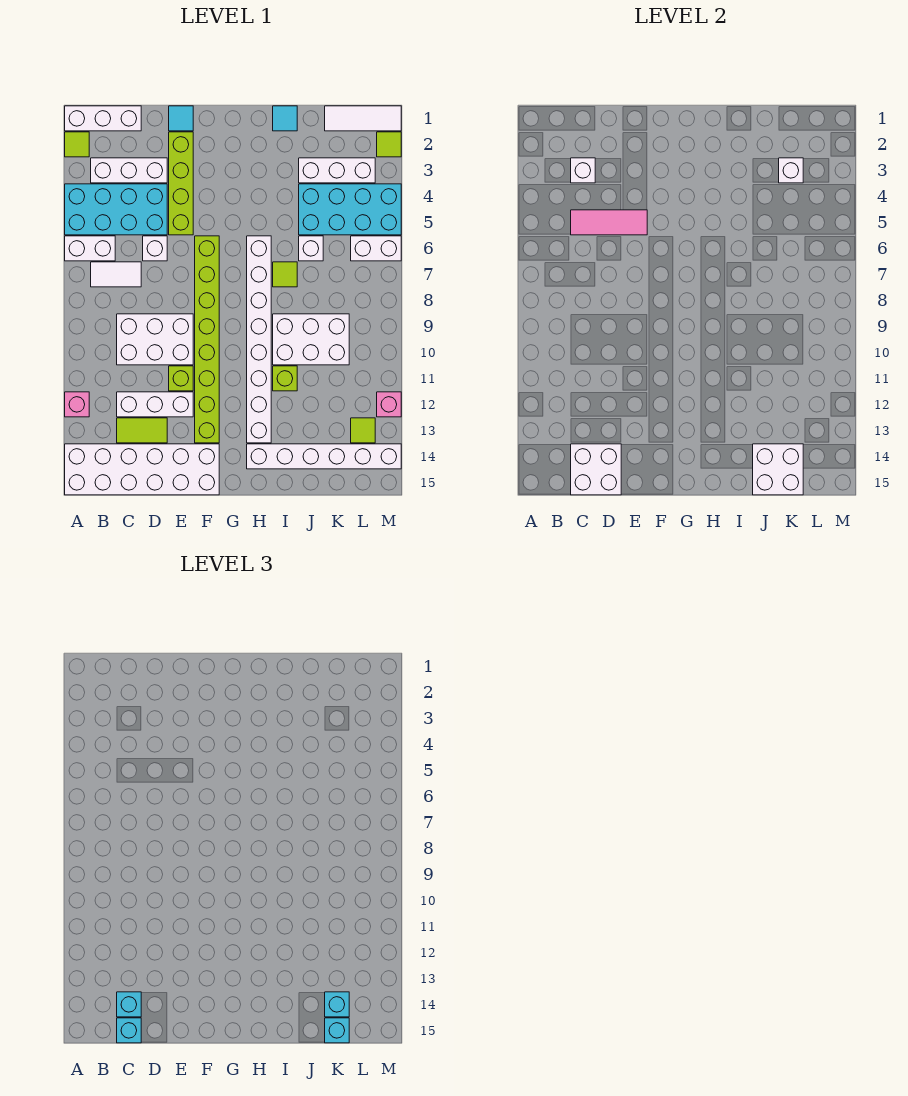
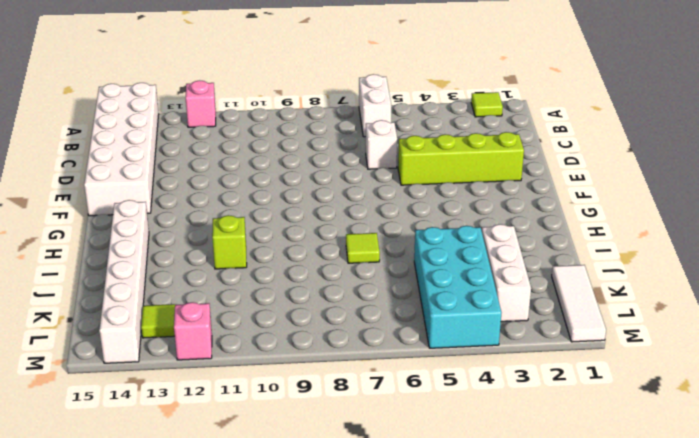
none -> white 1x3 brick [65,106,141,131]
none -> cyan 2x4 brick [65,184,167,235]
none -> white 1x3 brick [91,158,167,183]
none -> white 1x2 tile [91,262,141,287]

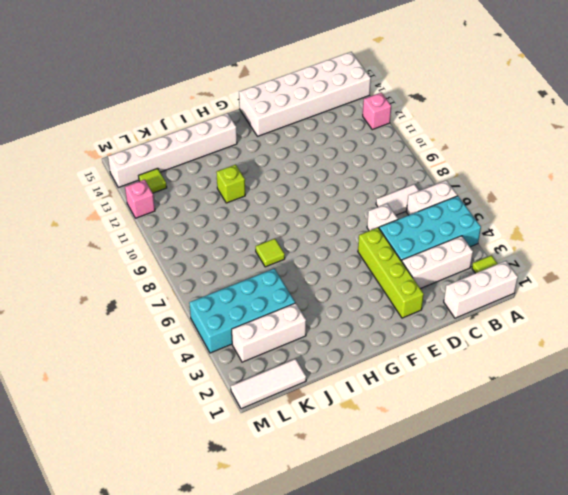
none -> white 2x3 brick [117,314,193,365]
none -> white 1x3 brick [117,392,193,417]
none -> lime 1x2 tile [117,418,167,443]
none -> cyan 1x1 tile [169,106,193,131]

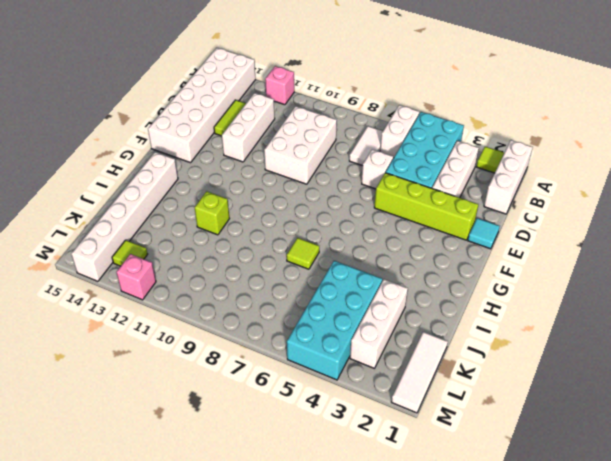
none -> lime 1x1 brick [169,366,193,391]
none -> lime 1x8 brick [195,236,219,443]
none -> white 1x8 brick [247,236,271,443]
none -> cyan 1x1 tile [273,106,297,131]

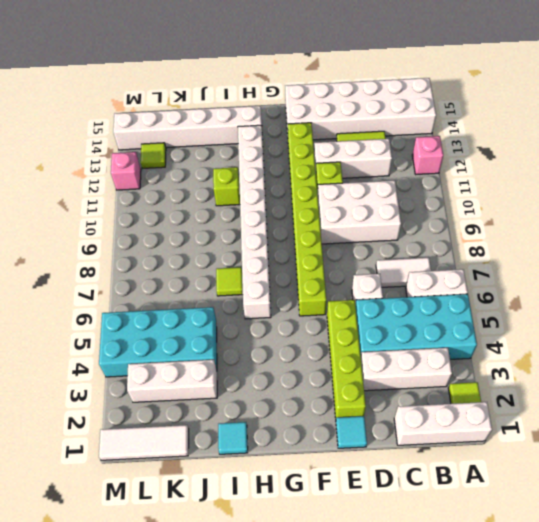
none -> white 2x3 brick [273,314,349,365]
none -> white 1x1 brick [299,236,323,261]
none -> white 1x2 brick [351,236,401,261]
none -> lime 1x1 tile [377,132,401,157]

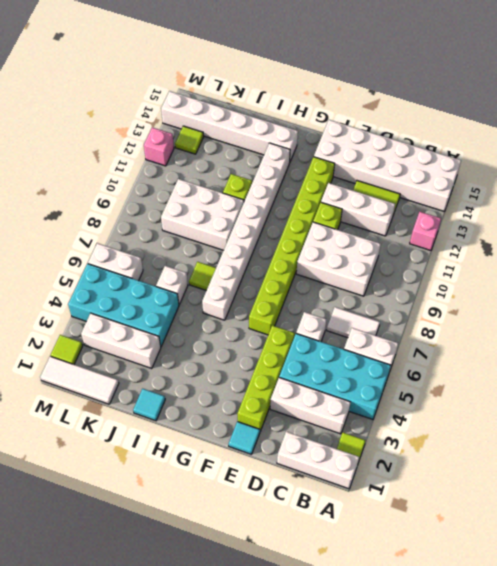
none -> white 1x1 brick [571,158,595,183]
none -> pink 1x3 tile [571,210,647,235]
none -> white 2x2 brick [571,444,621,495]
none -> white 2x2 brick [753,444,803,495]

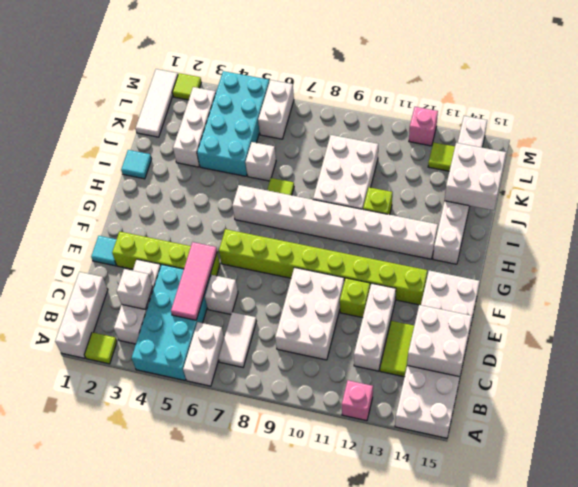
none -> white 1x1 brick [779,158,803,183]
none -> cyan 1x1 brick [117,992,141,1017]
none -> cyan 1x1 brick [117,1018,141,1043]
none -> cyan 1x1 brick [325,992,349,1017]

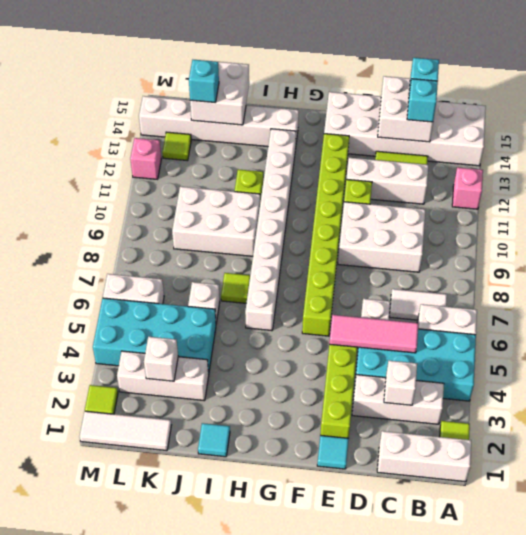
none -> cyan 1x1 brick [325,1018,349,1043]

